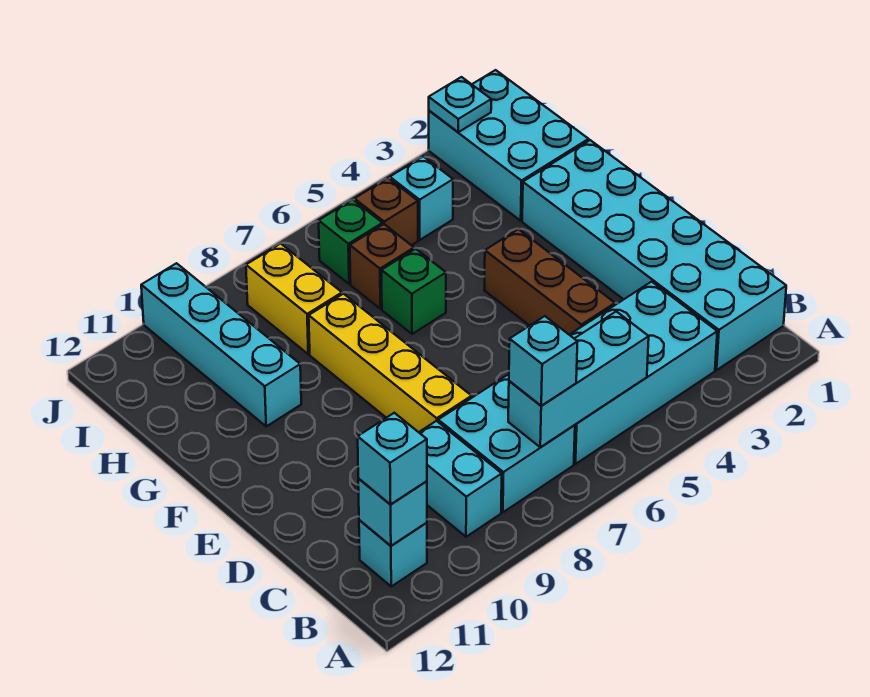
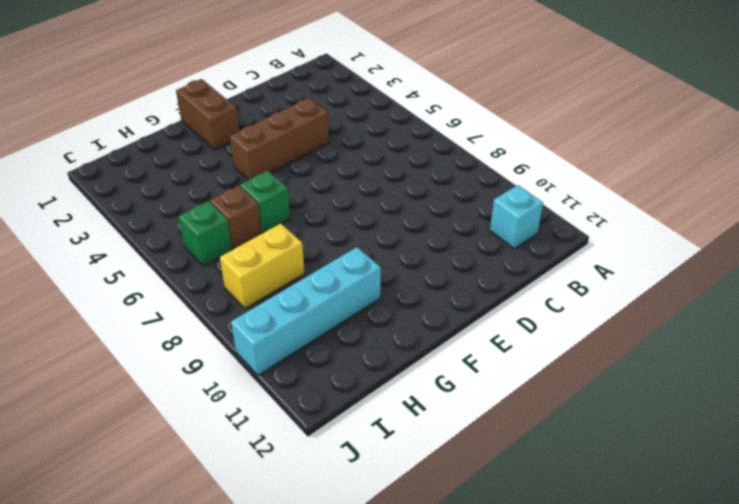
brown 1x2 brick [176,79,239,150] -> cyan 2x6 brick [522,140,786,370]
none -> cyan 2x4 brick [570,282,717,464]
none -> cyan 2x2 brick [438,374,575,512]
none -> cyan 1x2 brick [419,421,502,537]

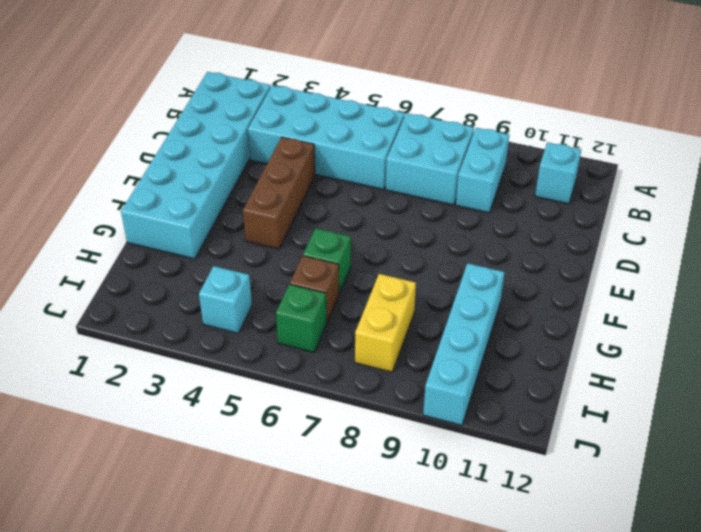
none -> yellow 1x4 brick [309,294,472,432]
none -> cyan 2x3 brick [429,70,589,221]
none -> brown 1x1 brick [354,178,418,245]

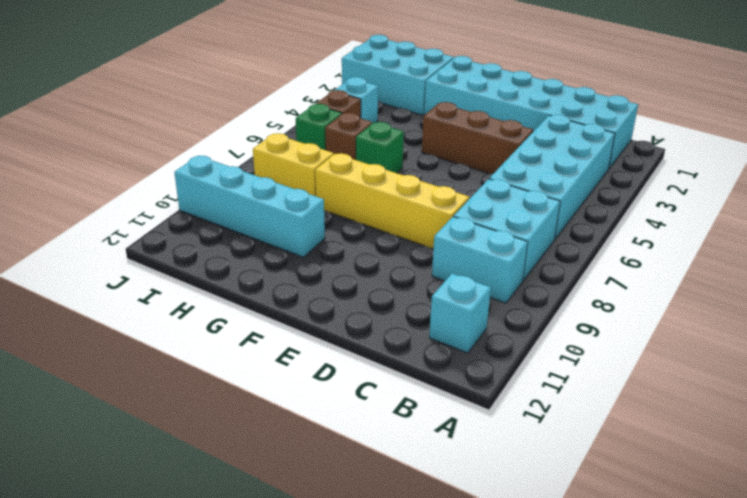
none -> cyan 1x3 brick [508,311,649,447]
none -> cyan 1x1 brick [358,478,427,546]
none -> cyan 1x1 plate [429,77,491,132]

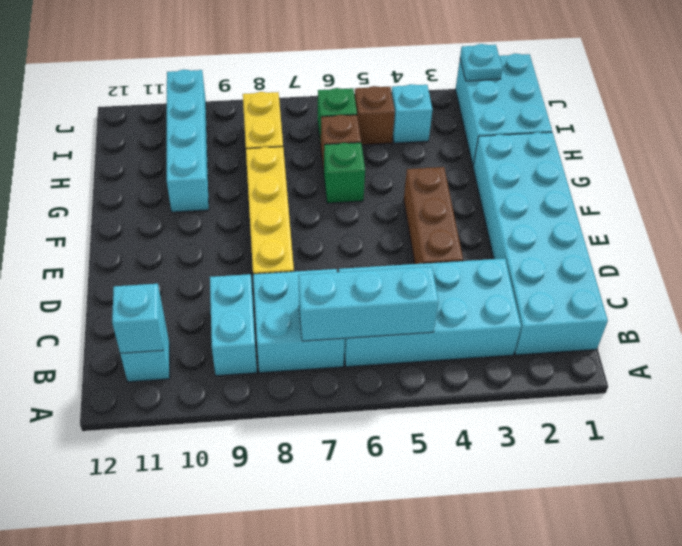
none -> cyan 1x1 brick [509,316,577,406]
none -> cyan 1x1 brick [358,413,427,504]

